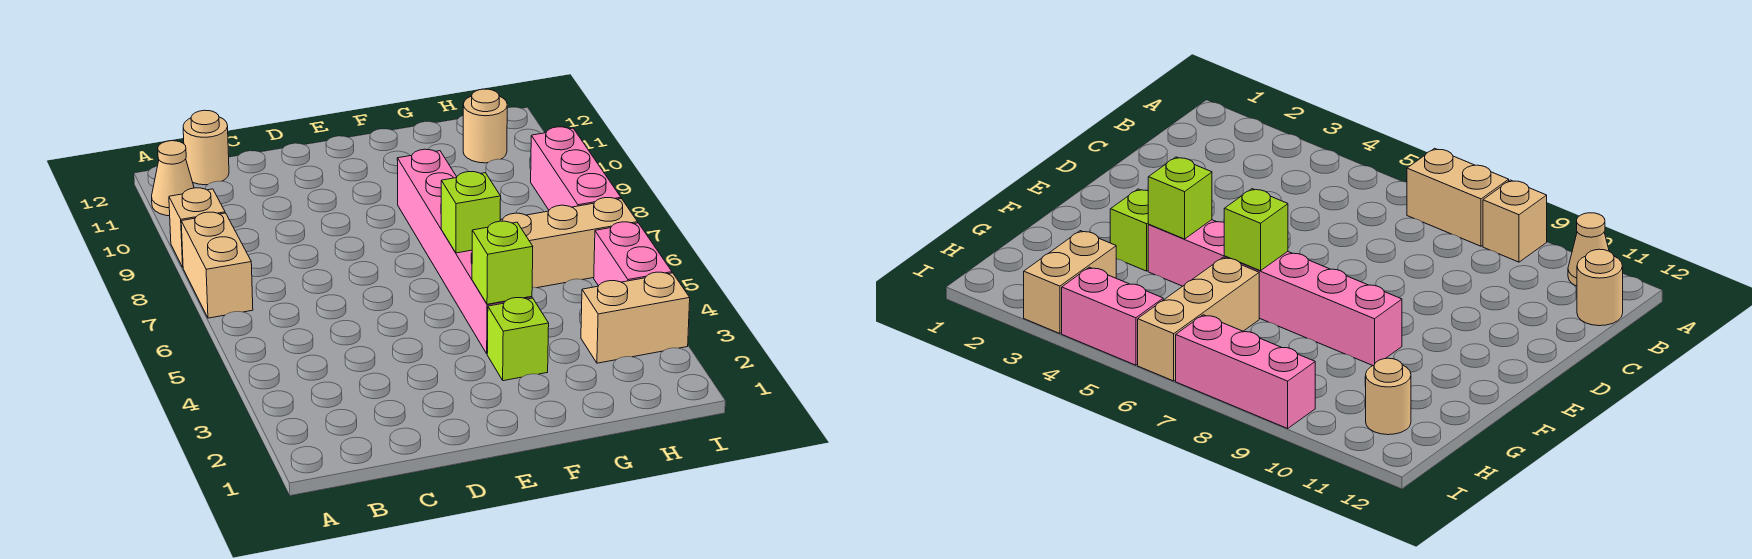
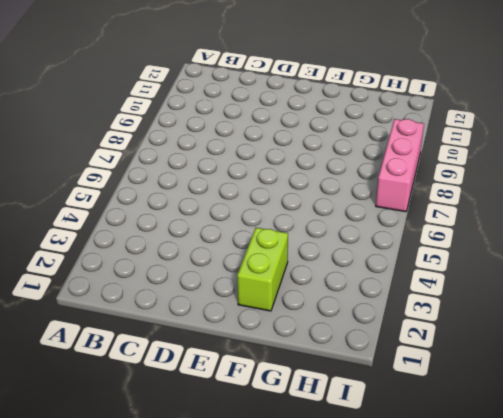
lime 1x2 brick [237,228,288,311] -> lime 1x1 brick [487,298,549,381]
none -> tan 1x2 brick [181,212,253,318]
none -> tan 1x1 brick [169,188,225,267]
none -> tan 1x1 cone [152,141,194,216]

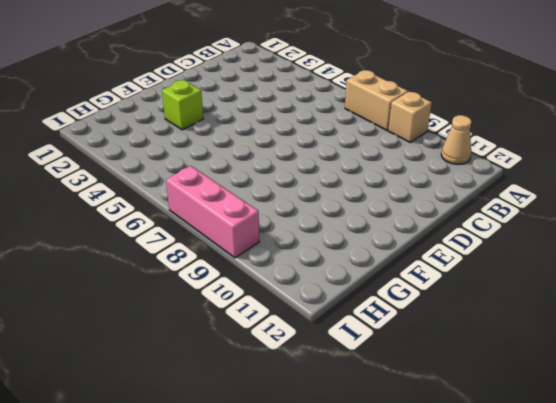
none -> tan 1x1 round brick [183,110,229,185]
none -> pink 1x6 brick [397,149,532,354]
none -> tan 1x3 brick [500,198,638,288]

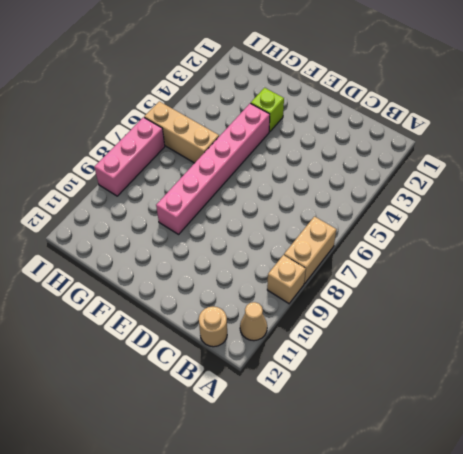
none -> tan 1x2 brick [581,272,690,363]
none -> tan 1x1 round brick [463,89,507,163]
none -> pink 1x2 brick [594,222,672,286]

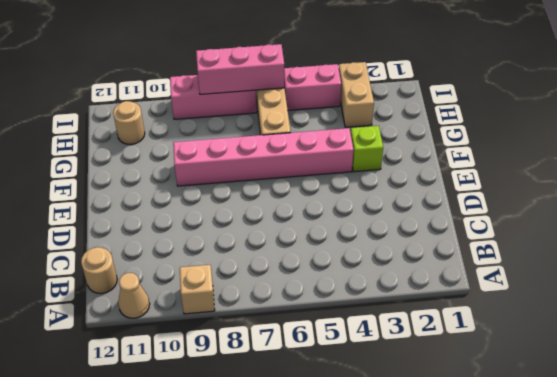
pink 1x3 brick [196,44,284,94] -> none
none -> tan 1x2 brick [181,212,253,318]
none -> lime 1x1 brick [472,221,533,304]
none -> lime 1x1 brick [441,172,501,253]

